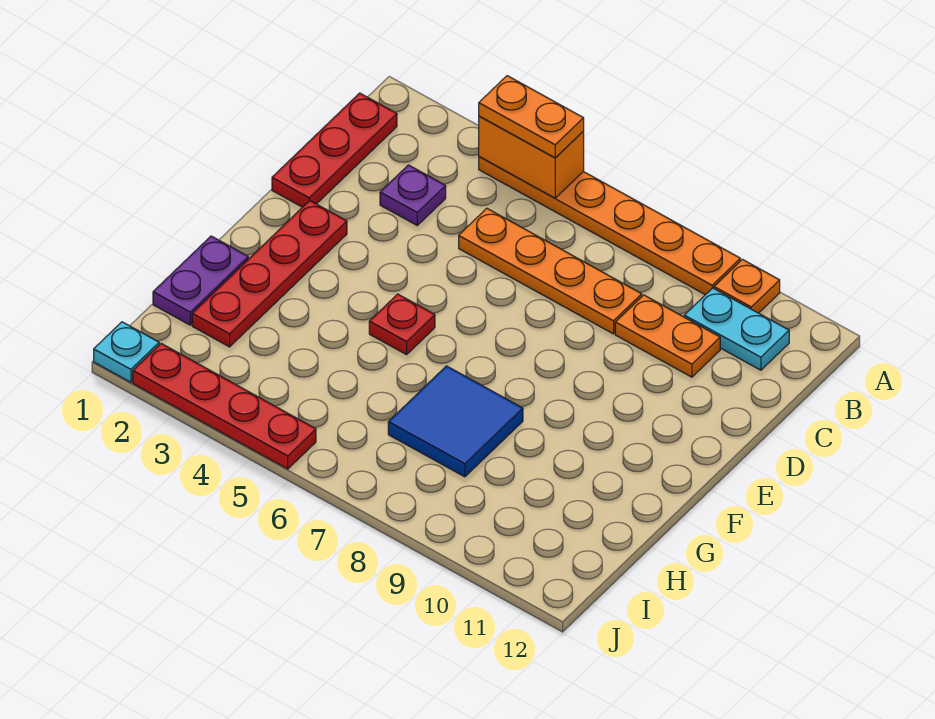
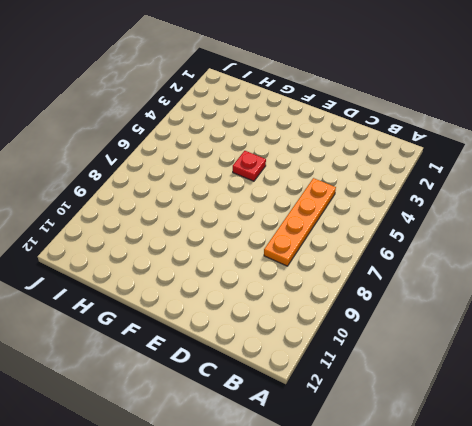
none -> orange 1x6 plate [479,157,740,295]
none -> orange 1x1 plate [714,259,780,313]
none -> red 1x3 plate [272,93,397,207]

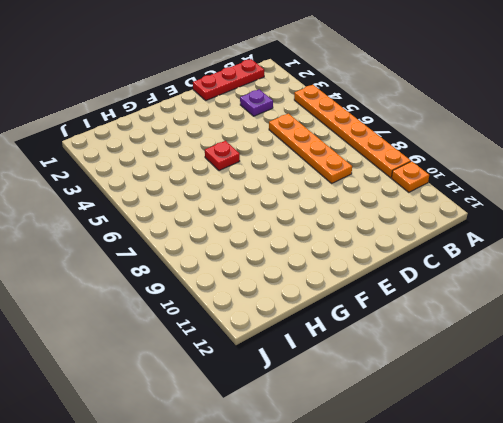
none -> cyan 1x2 plate [684,288,789,370]
none -> orange 1x2 plate [615,295,720,377]
none -> red 1x4 plate [192,201,347,347]

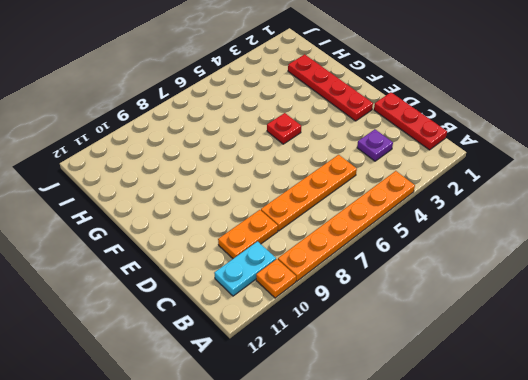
none -> purple 1x2 plate [153,236,248,325]
none -> blue 2x2 tile [388,366,523,477]
none -> cyan 1x1 plate [94,322,159,382]

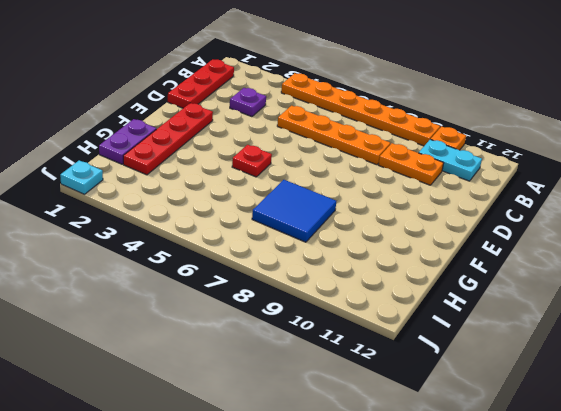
none -> red 1x4 plate [133,344,316,469]
none -> orange 1x2 brick [479,116,584,198]
none -> orange 1x2 plate [479,76,584,158]

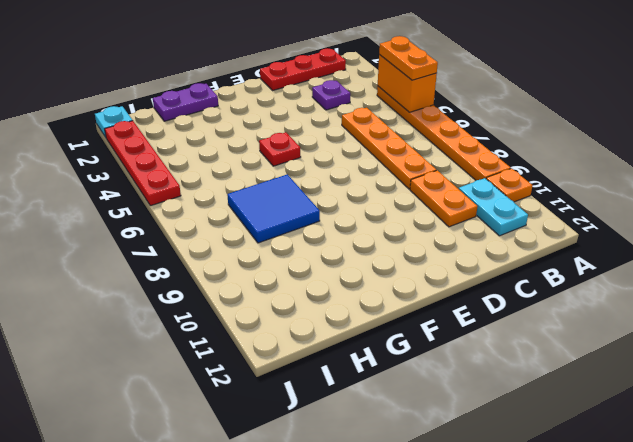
none -> red 1x4 plate [192,201,347,347]

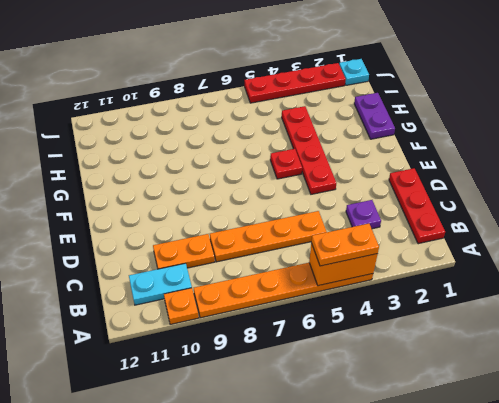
red 1x4 plate [282,106,336,194] -> red 1x4 plate moved to [192,201,347,347]
none -> blue 2x2 tile [388,366,523,477]

